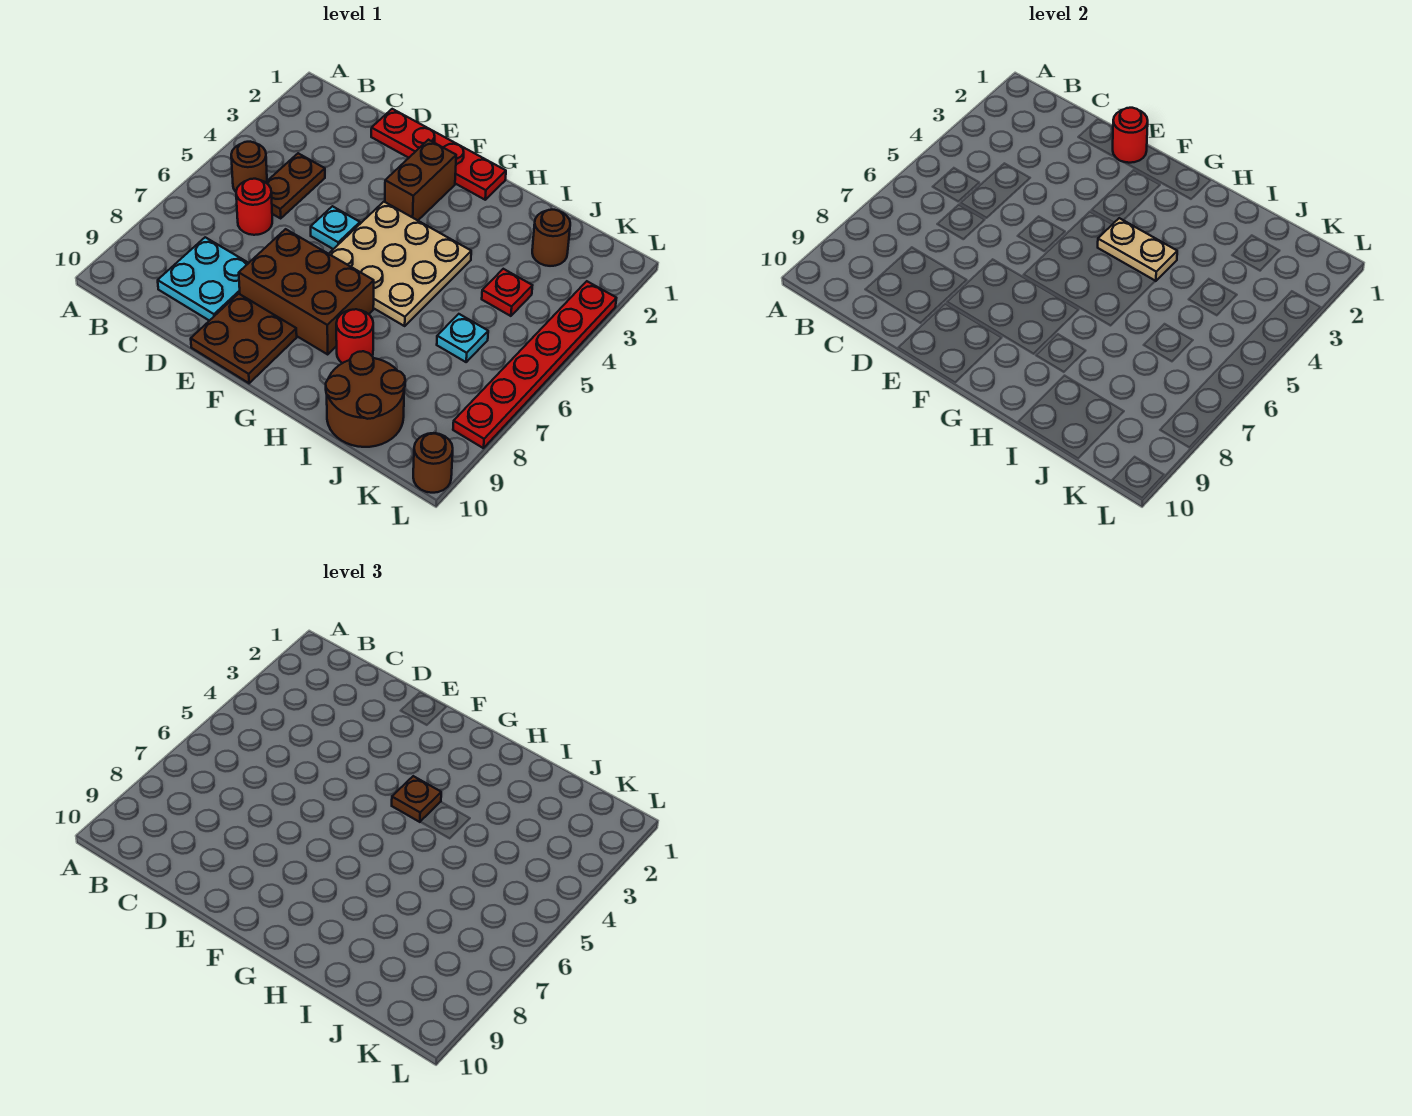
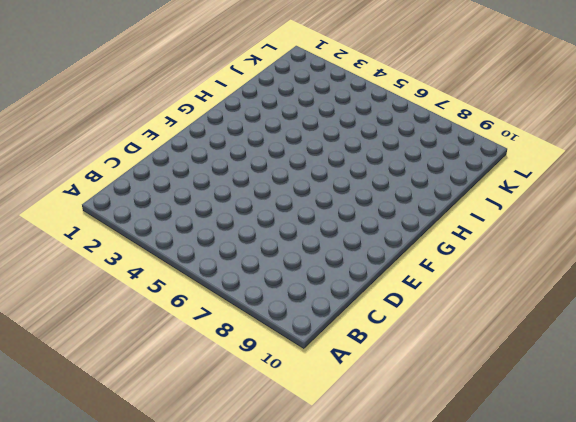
none -> brown 1x1 round brick [231,142,267,192]
none -> brown 1x2 plate [266,153,325,218]
none -> red 1x1 round brick [236,179,272,235]

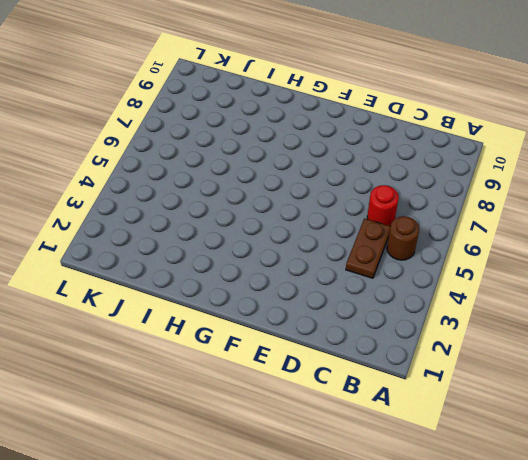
none -> cyan 2x2 plate [158,237,248,321]
none -> red 1x4 plate [371,109,506,200]
none -> cyan 1x1 plate [311,206,360,249]

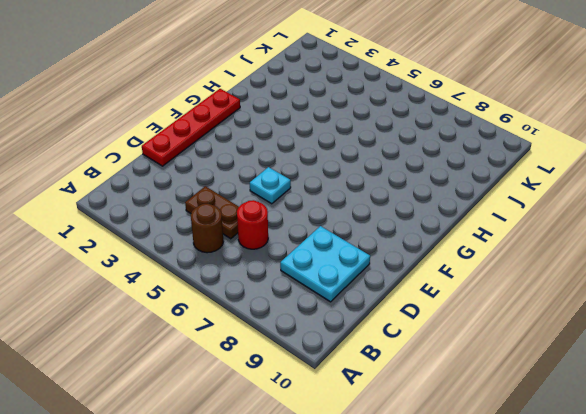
none -> brown 2x3 brick [239,229,374,354]
none -> brown 2x2 plate [191,294,297,383]
none -> brown 1x2 brick [385,140,456,220]

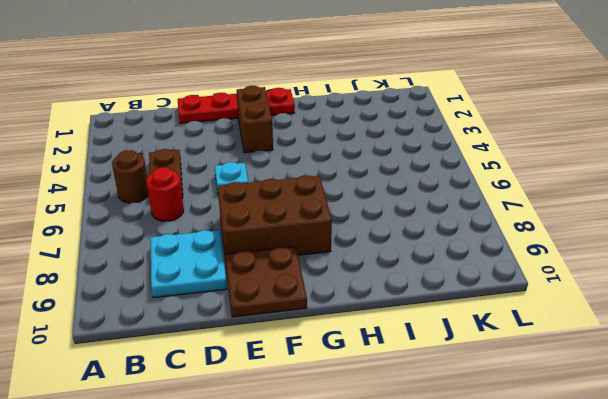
none -> tan 3x3 plate [329,202,471,326]
none -> red 1x1 round brick [336,309,373,363]
none -> brown 2x2 round brick [326,351,405,447]

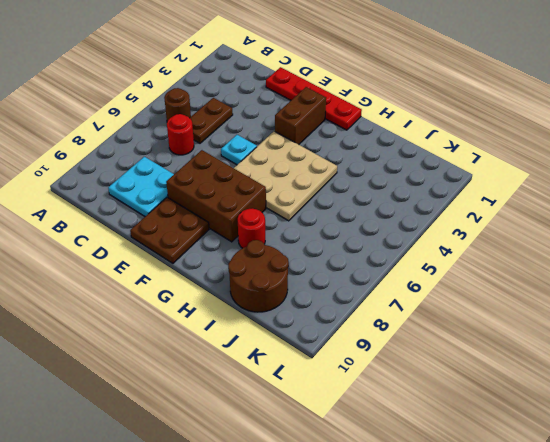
none -> brown 1x1 round brick [532,210,570,266]
none -> red 1x1 plate [482,269,532,316]
none -> cyan 1x1 plate [437,314,488,362]

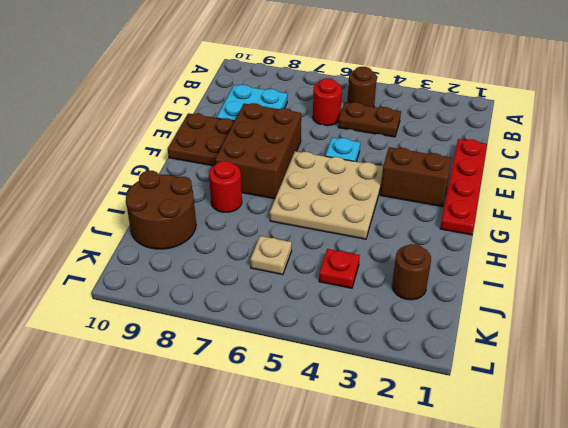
tan 1x1 plate [250,236,292,275] -> cyan 1x1 plate [437,314,488,362]
none -> red 1x6 plate [453,281,616,448]
none -> brown 1x1 round brick [413,433,453,493]
none -> red 1x1 round brick [1113,108,1148,163]

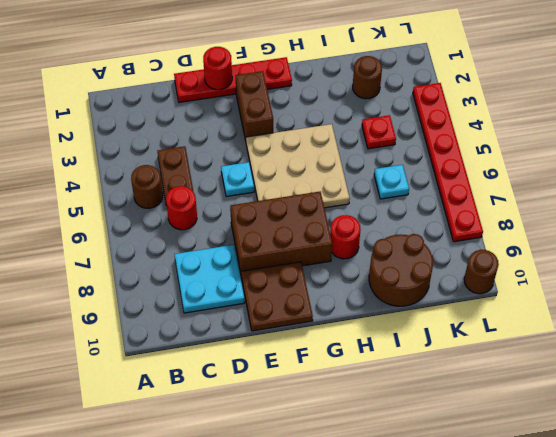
none -> tan 1x2 plate [1098,218,1177,281]
none -> brown 1x1 plate [392,776,441,822]

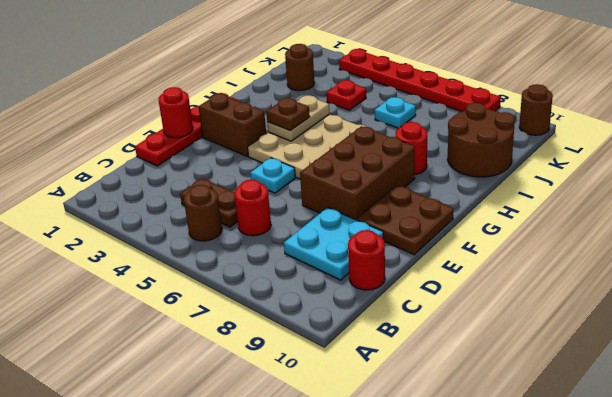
red 1x1 round brick [348,230,385,290] -> none

